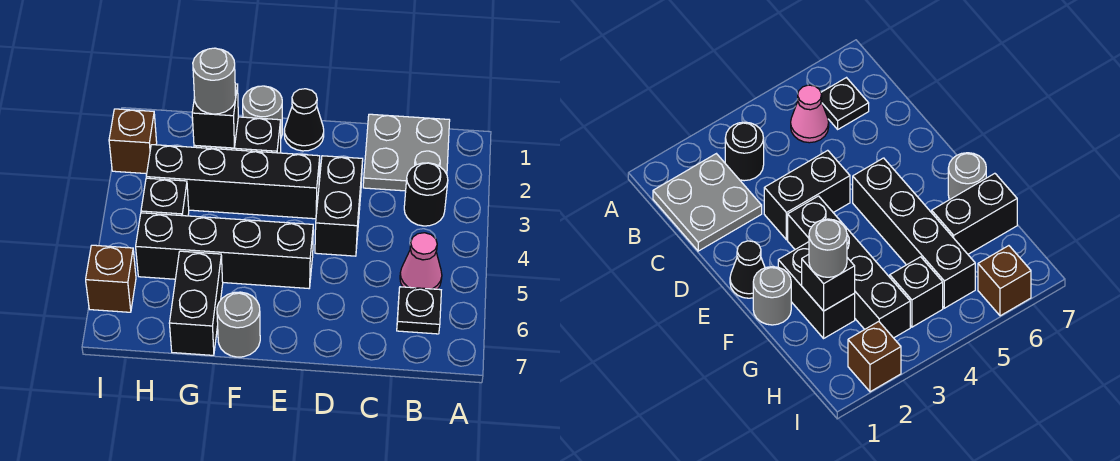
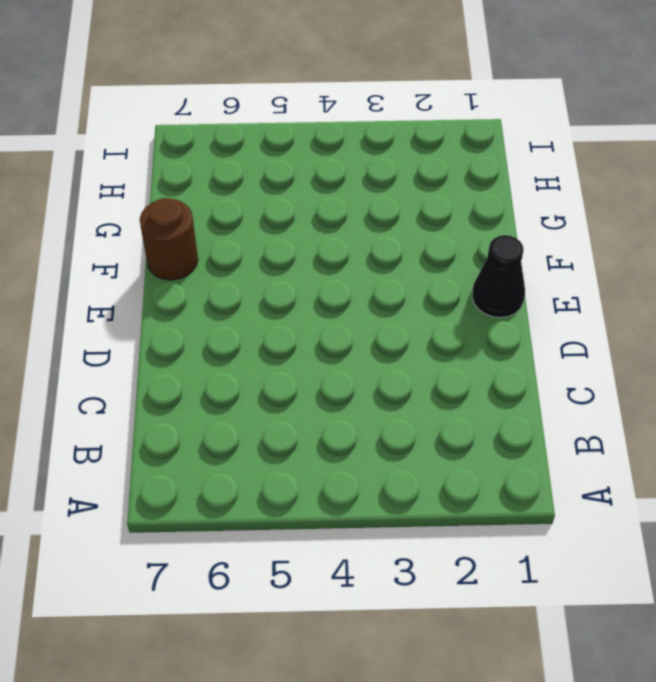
brown 1x1 round brick [140,198,198,280] -> grey 1x1 round brick [217,292,260,357]
none -> grey 2x2 plate [363,114,450,191]
none -> black 1x1 round brick [404,163,448,226]
none -> pink 1x1 cone [400,233,442,289]

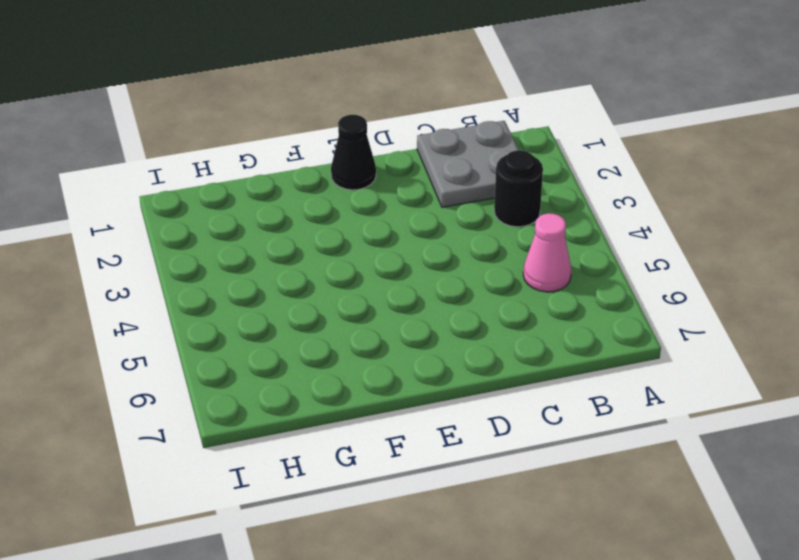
none -> black 1x1 plate [397,287,441,334]
none -> black 1x2 brick [315,156,363,256]
none -> black 1x4 brick [146,145,320,219]

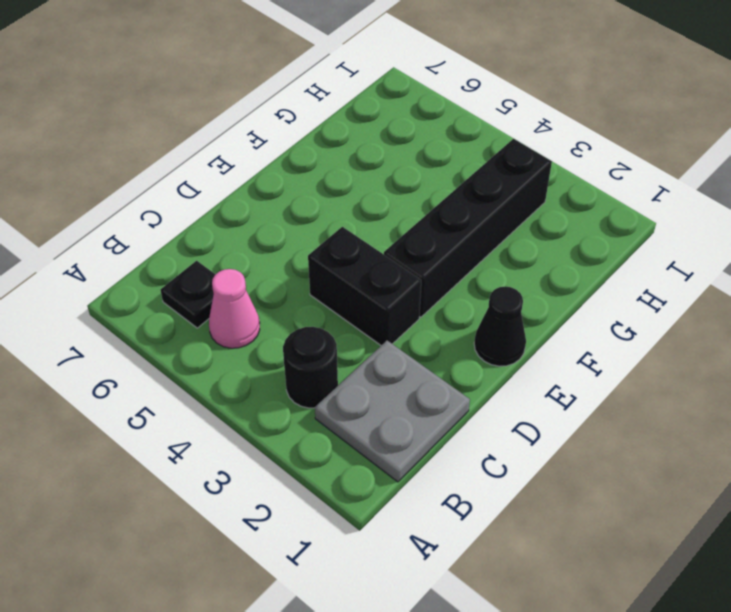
none -> black 1x4 brick [136,213,313,288]
none -> grey 1x1 round brick [243,86,282,137]
none -> black 1x2 brick [194,117,281,153]

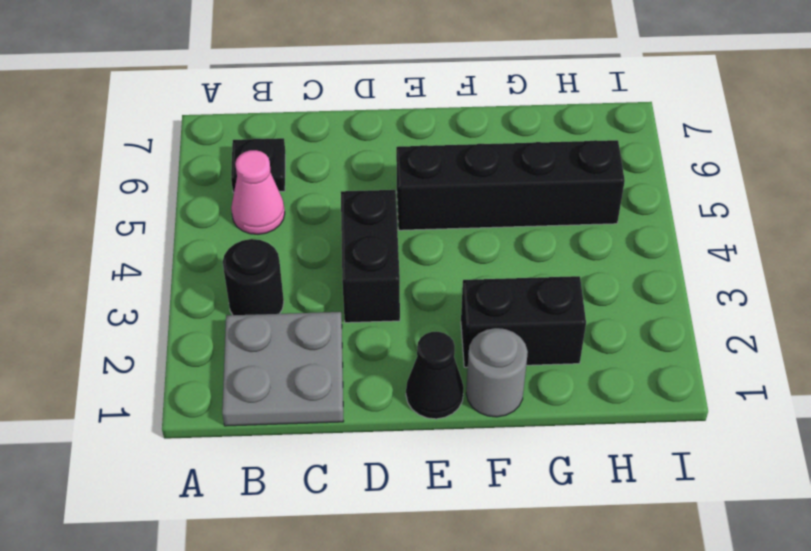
none -> black 1x4 brick [146,145,320,219]
none -> grey 1x1 round brick [217,292,260,357]
none -> black 1x2 brick [169,251,223,355]

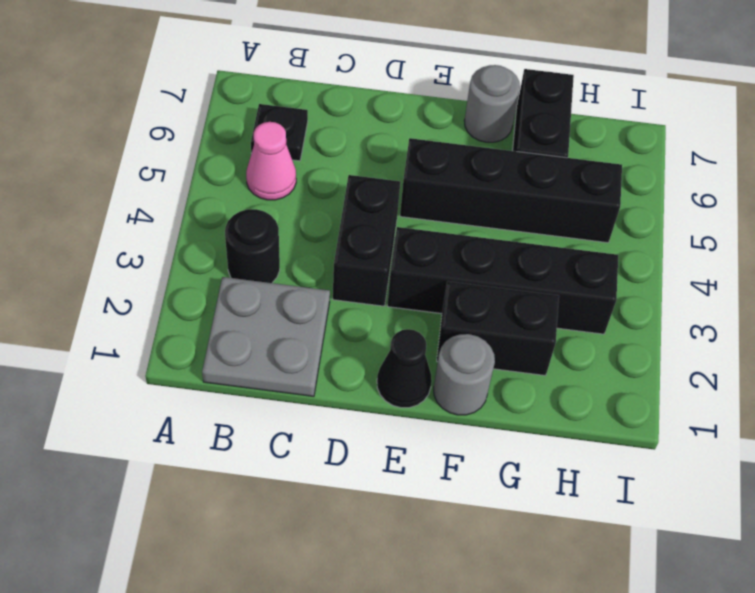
none -> black 1x1 brick [141,178,189,216]
none -> brown 1x1 brick [109,109,157,174]
none -> brown 1x1 brick [86,245,136,312]

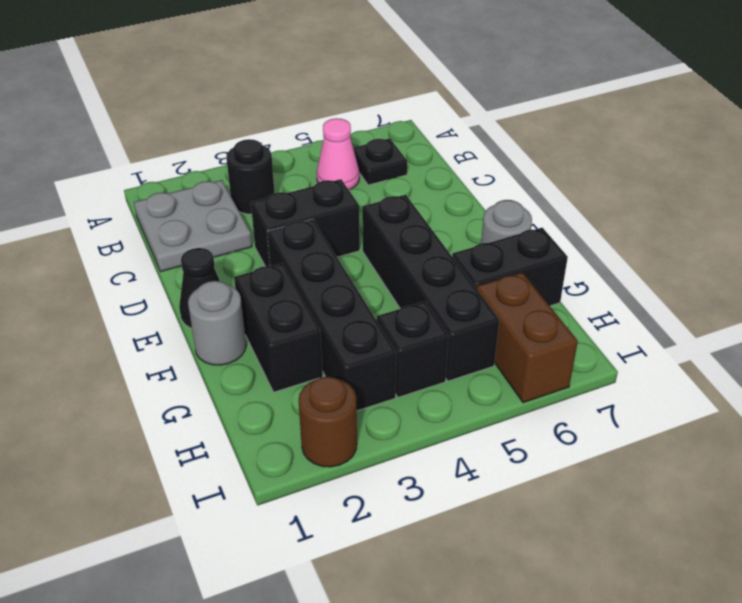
brown 1x2 brick [477,272,578,403] -> brown 1x1 brick [86,245,136,312]
brown 1x1 round brick [299,377,357,467] -> brown 1x1 brick [109,109,157,174]
none -> black 1x1 brick [192,84,238,148]
none -> grey 1x1 round brick [193,48,236,114]

